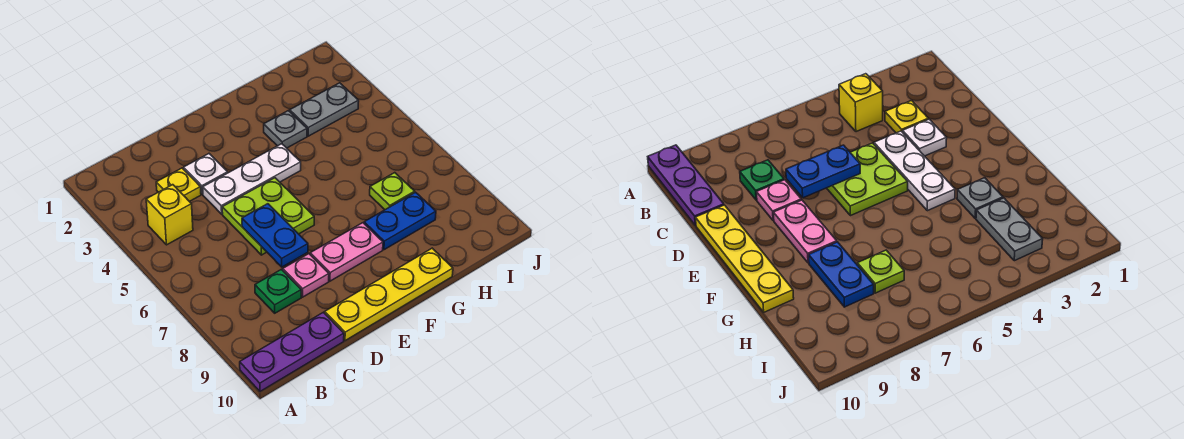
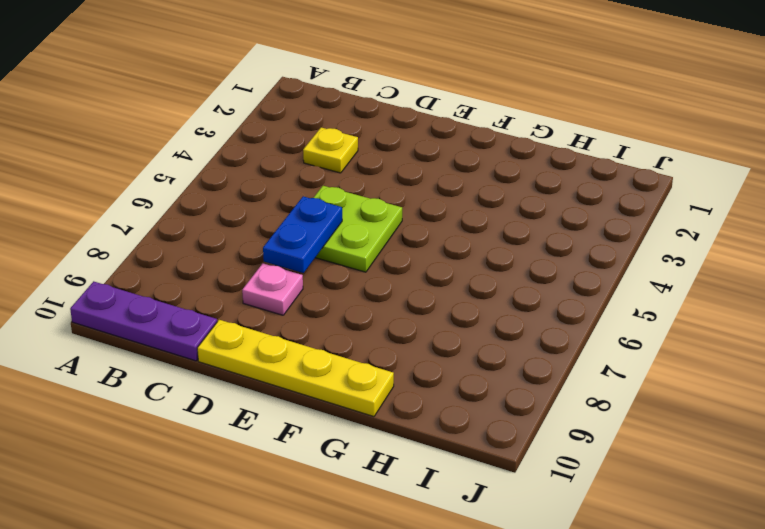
none -> yellow 1x1 brick [146,185,193,245]
none -> green 1x1 plate [255,269,301,313]
none -> white 1x1 plate [184,154,228,194]

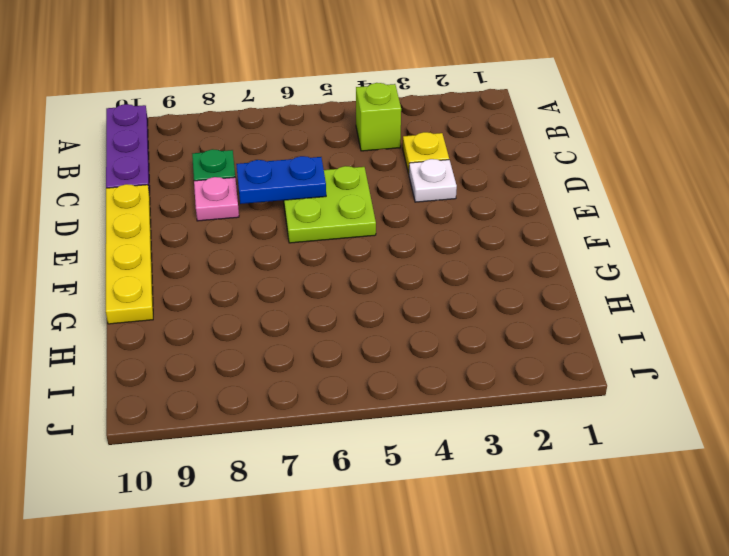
lime 1x1 brick [356,83,401,151] -> yellow 1x1 brick [146,185,193,245]
none -> white 1x3 plate [203,144,301,214]
none -> pink 1x2 plate [310,223,383,281]
none -> grey 1x1 plate [264,111,307,148]

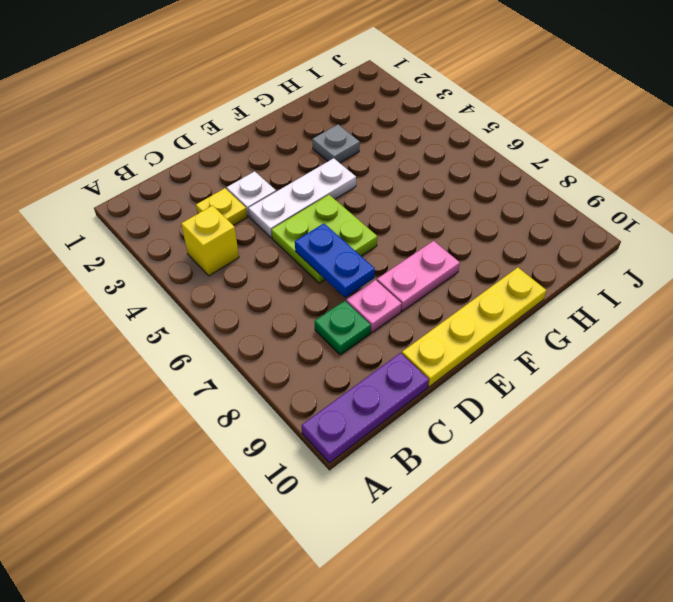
none -> blue 1x2 plate [364,192,436,250]
none -> grey 1x2 plate [290,83,359,136]
none -> lime 1x1 plate [370,173,415,210]

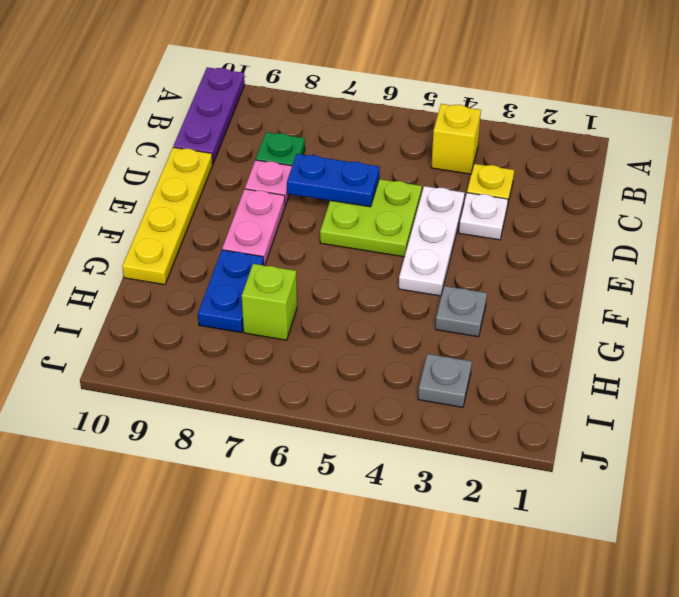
lime 1x1 brick [242,264,297,340] -> lime 1x1 plate [370,173,415,210]
grey 1x1 plate [418,354,472,407] -> grey 1x2 plate [290,83,359,136]

